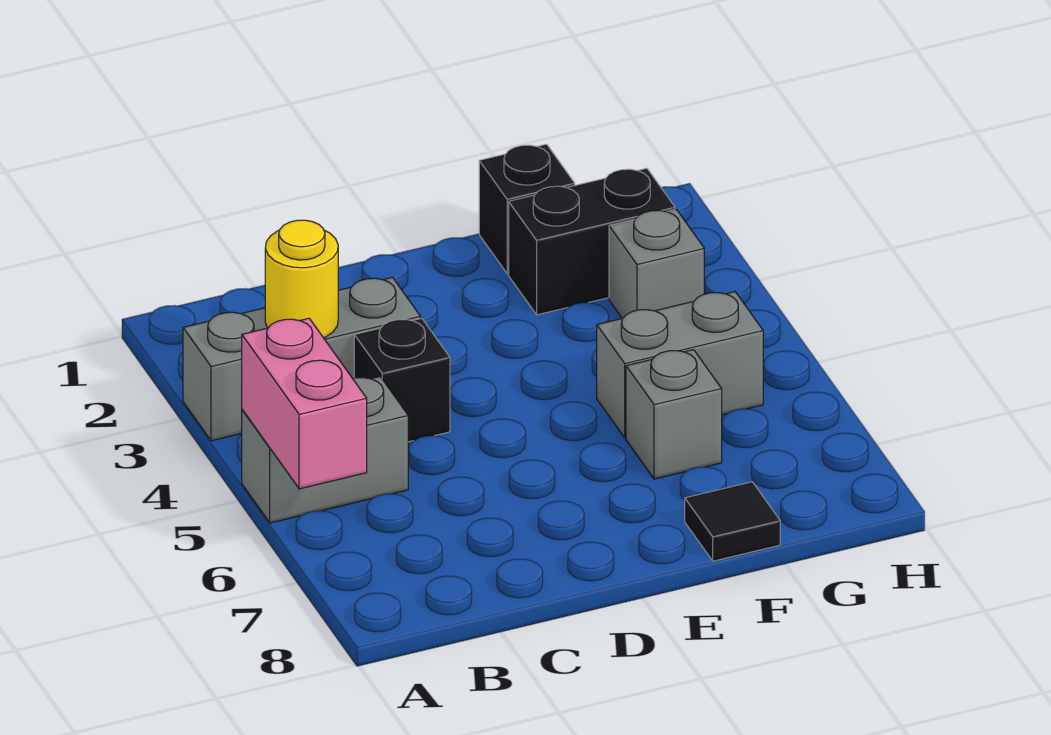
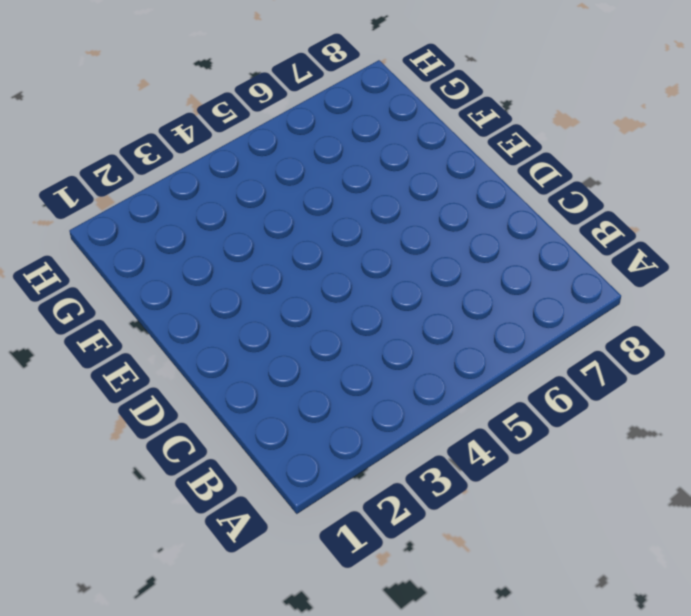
none -> grey 1x3 brick [183,277,421,441]
none -> grey 1x2 brick [242,377,408,523]

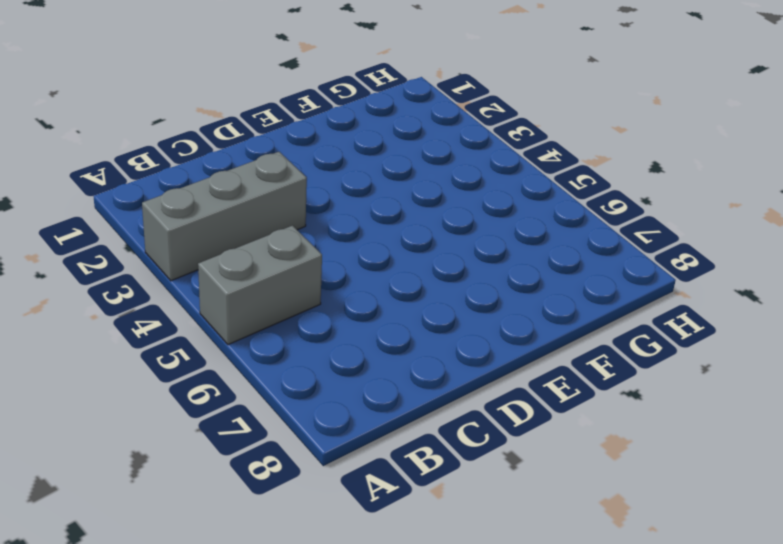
none -> black 1x1 brick [354,318,450,442]
none -> black 1x1 brick [479,144,575,274]

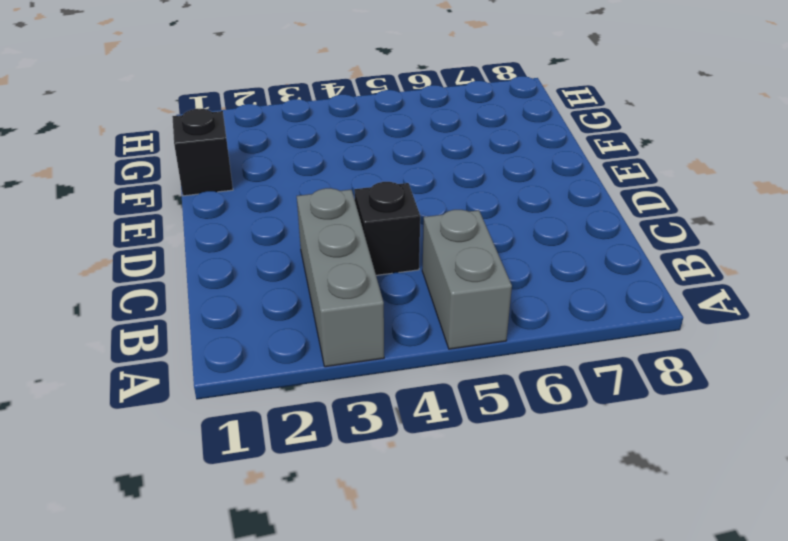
none -> black 1x2 brick [509,168,675,315]
none -> grey 1x2 brick [597,292,763,438]

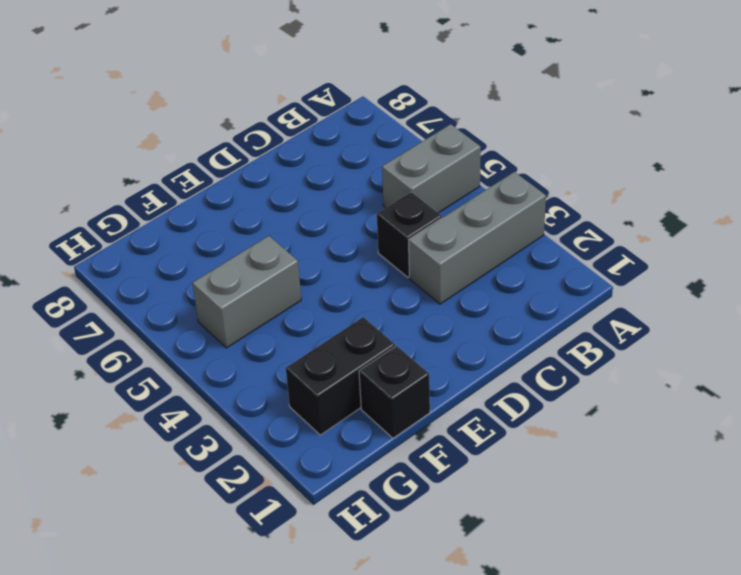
none -> grey 1x1 brick [626,350,722,479]
none -> black 1x1 tile [685,482,780,561]

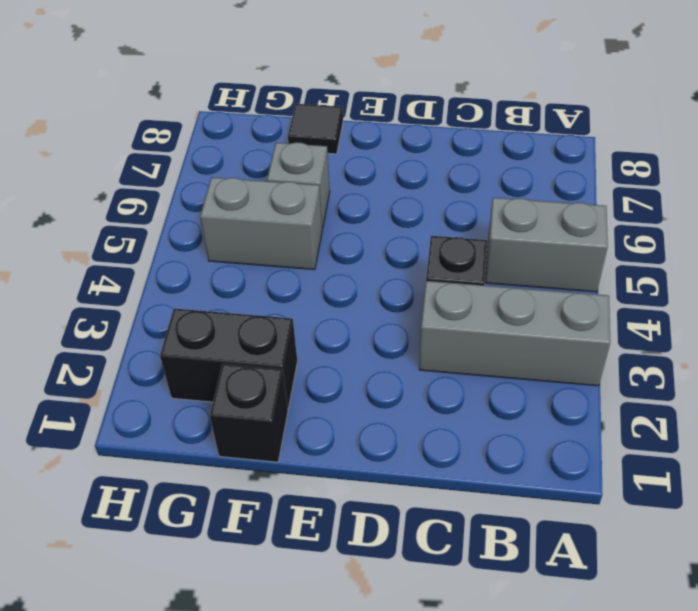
none -> grey 1x1 brick [609,209,704,318]
none -> pink 1x2 brick [242,318,367,489]

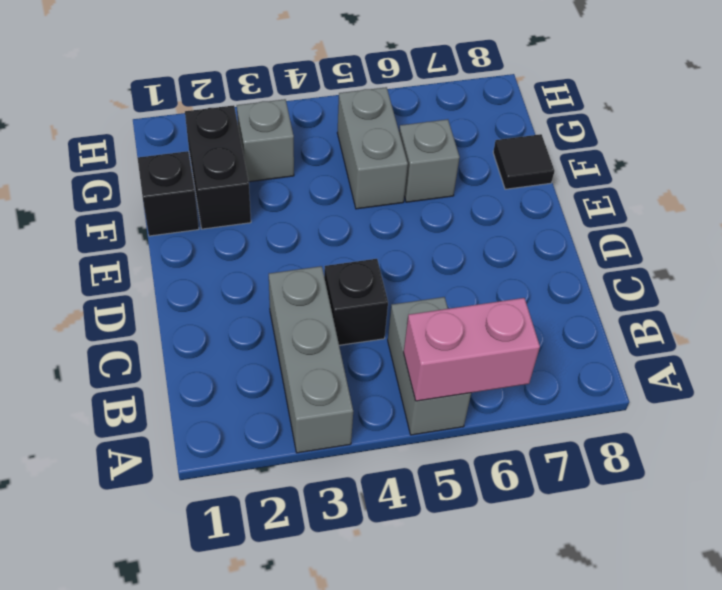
none -> yellow 1x1 round brick [265,220,338,338]

